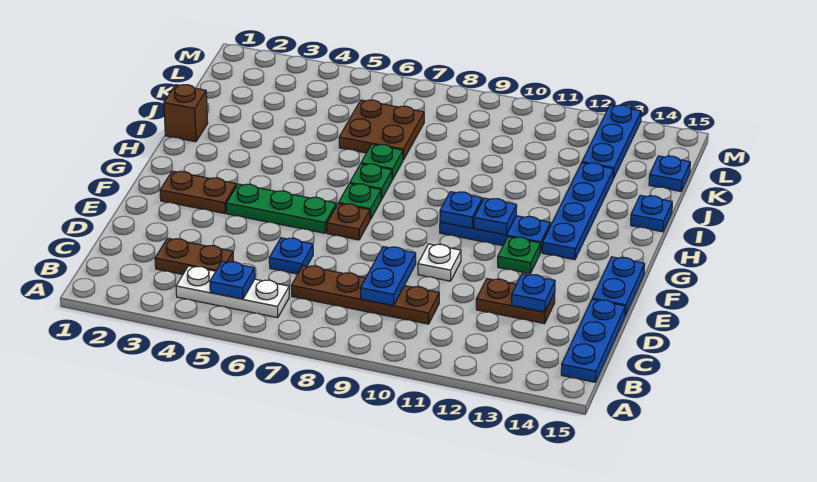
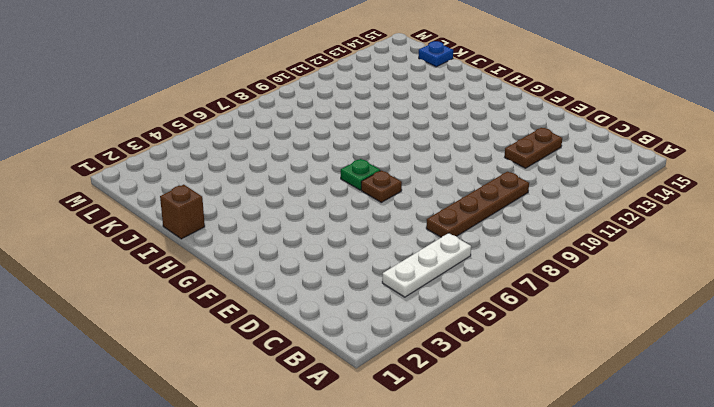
none -> blue 1x3 plate [561,299,625,382]
none -> brown 1x2 plate [155,238,234,274]
none -> blue 1x1 plate [269,238,313,274]

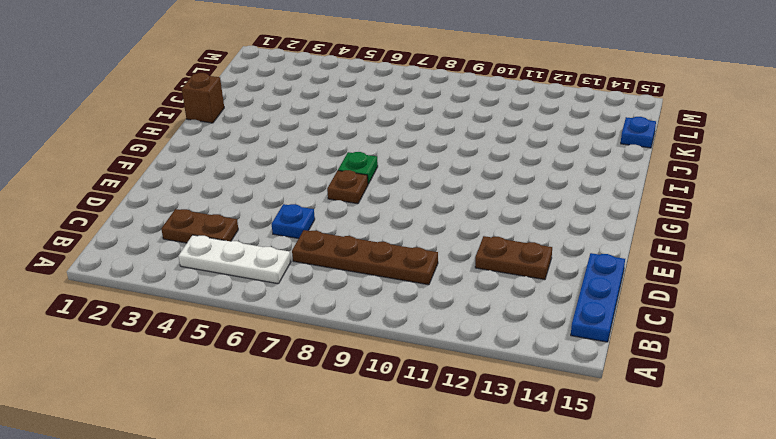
none -> white 1x1 plate [418,244,461,281]
none -> blue 1x2 plate [592,257,645,315]
none -> brown 1x2 plate [160,171,236,214]

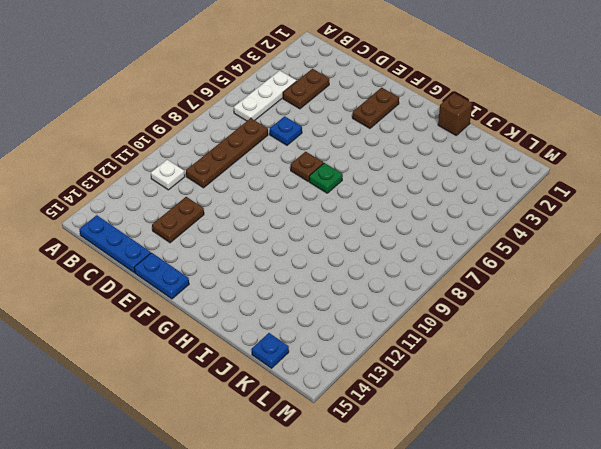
white 1x1 plate [151,160,185,190] -> white 1x1 plate moved to [418,244,461,281]
none -> green 1x3 plate [226,184,336,233]
none -> green 1x1 plate [498,237,540,274]
none -> blue 1x3 plate [440,216,551,253]

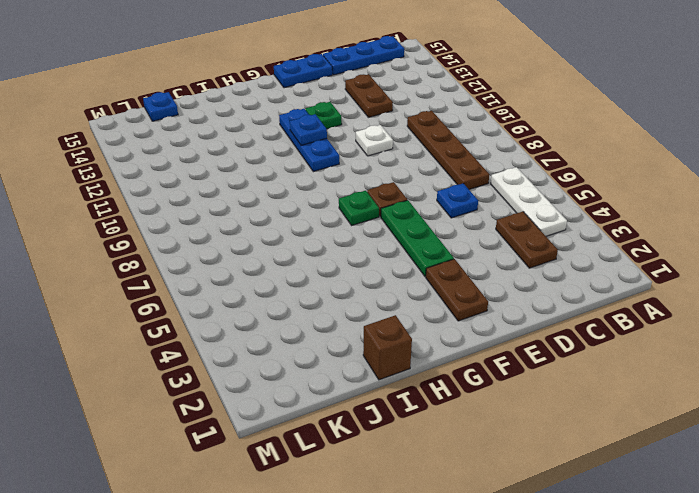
none -> blue 1x4 plate [542,163,614,260]
none -> green 1x1 plate [350,164,393,199]
none -> green 1x1 plate [361,144,403,179]

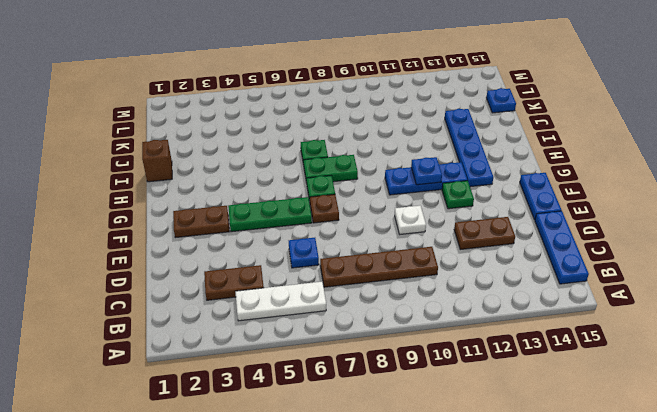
green 1x2 plate [304,155,358,183] -> green 1x1 plate [350,164,393,199]
none -> blue 1x1 plate [631,195,672,232]
none -> brown 2x2 plate [339,100,424,160]
none -> blue 1x3 plate [582,105,641,178]

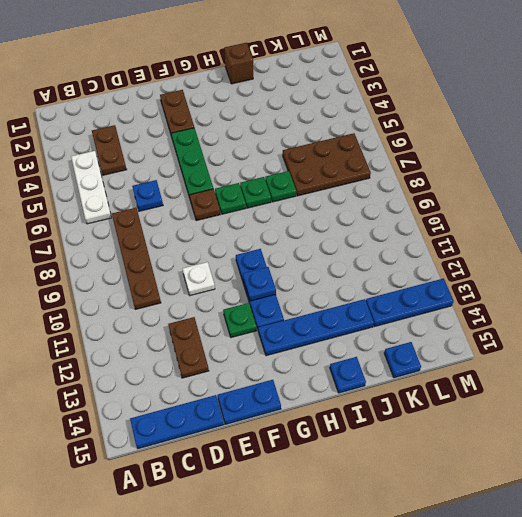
brown 2x3 plate [283,133,371,196] -> brown 2x2 plate [339,100,424,160]
none -> blue 1x1 plate [210,261,255,299]
none -> blue 1x2 plate [360,247,416,306]
none -> blue 1x1 plate [512,274,555,312]

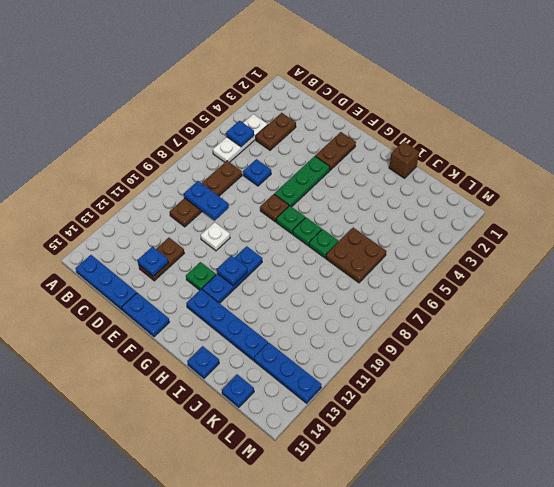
none -> blue 1x1 plate [440,192,482,228]

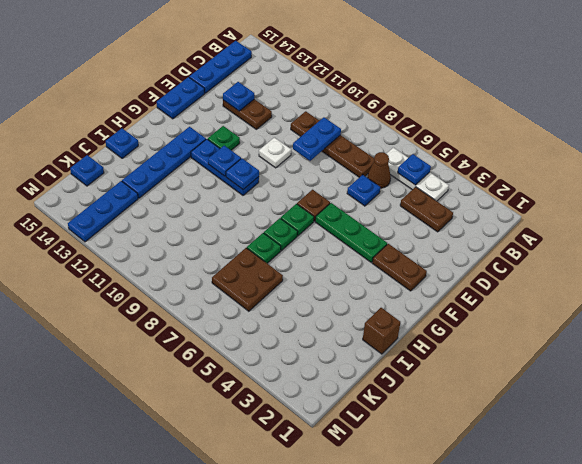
brown 1x1 cone [368,152,391,188] -> none

